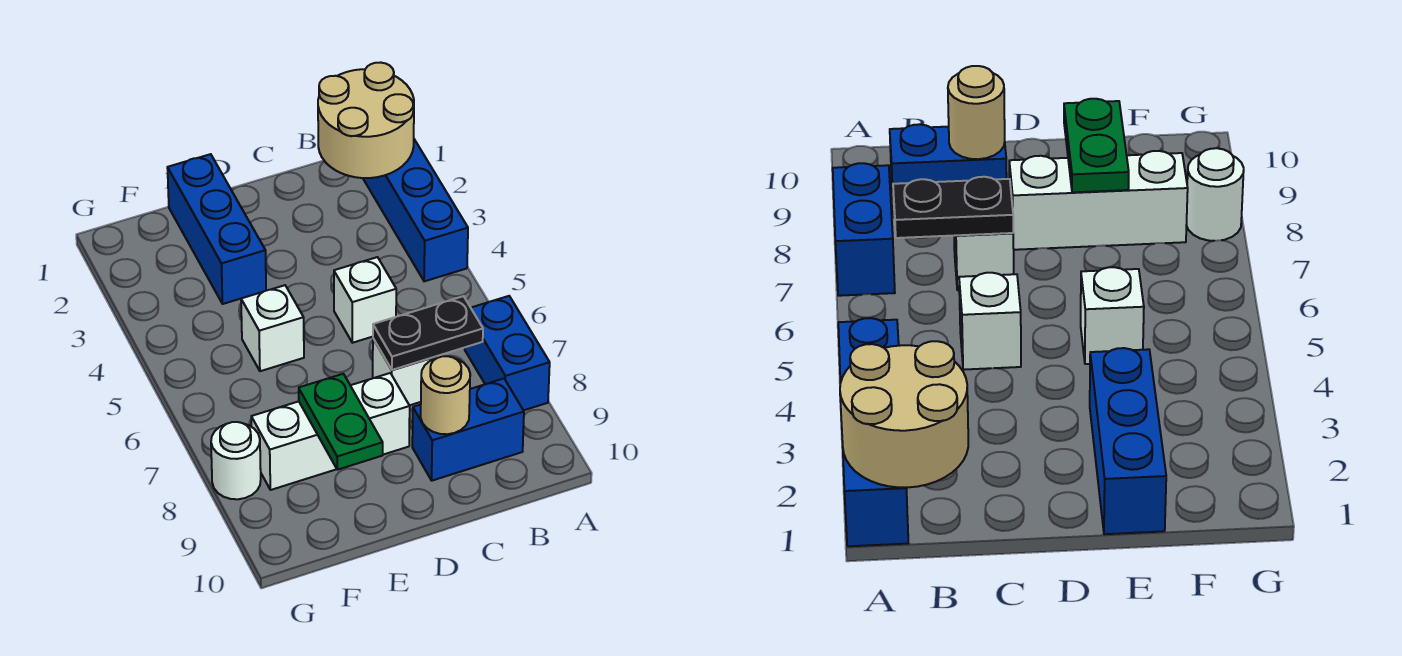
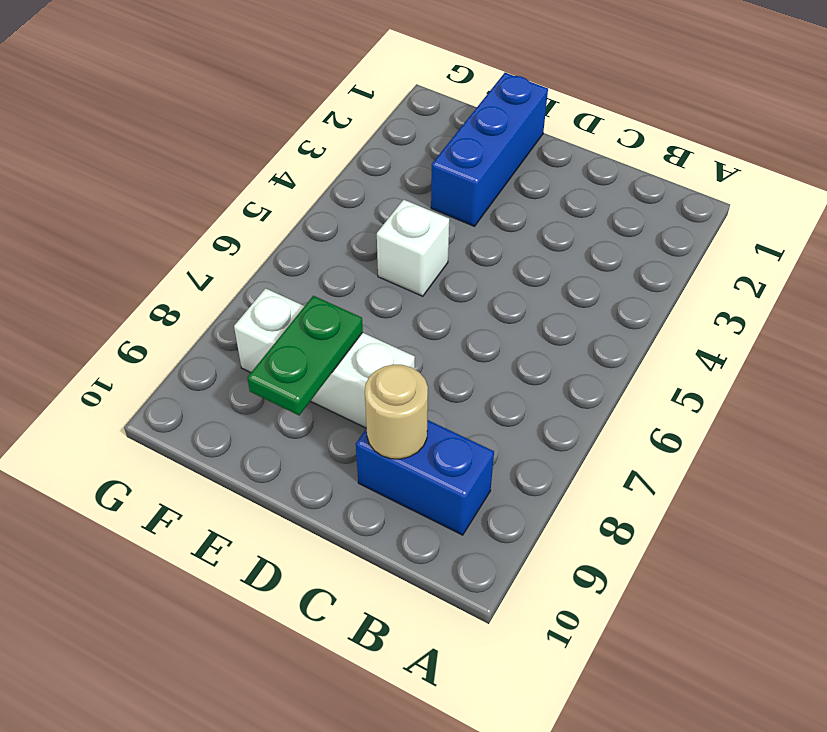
none -> blue 1x4 brick [363,139,468,281]
none -> blue 1x2 brick [465,296,550,410]
none -> white 1x1 brick [334,257,396,343]

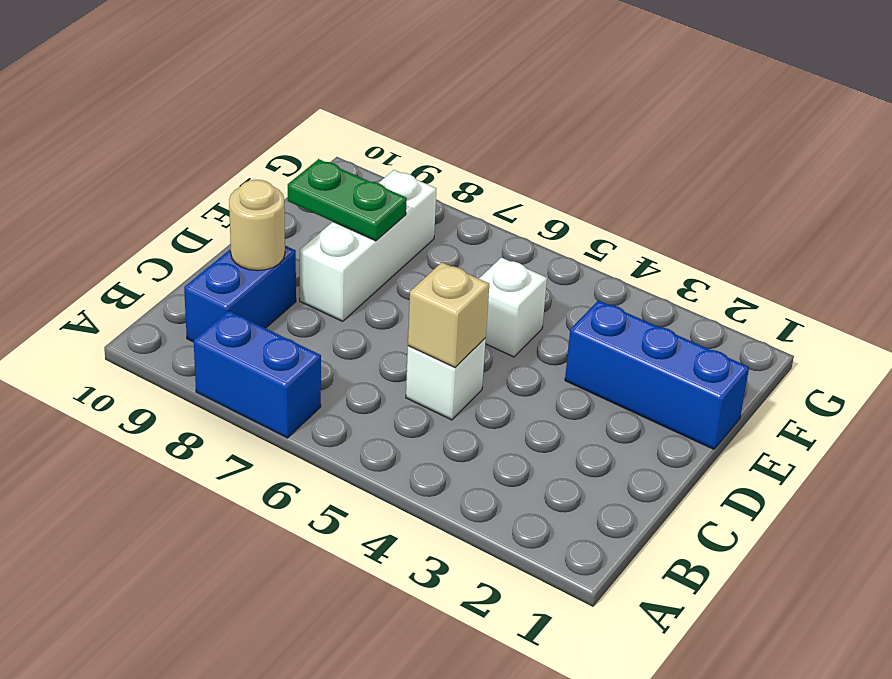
tan 1x1 brick [408,262,489,367] -> none
none -> blue 1x4 brick [363,139,468,281]
none -> white 1x1 brick [373,339,436,405]
none -> white 1x1 round brick [211,422,261,499]

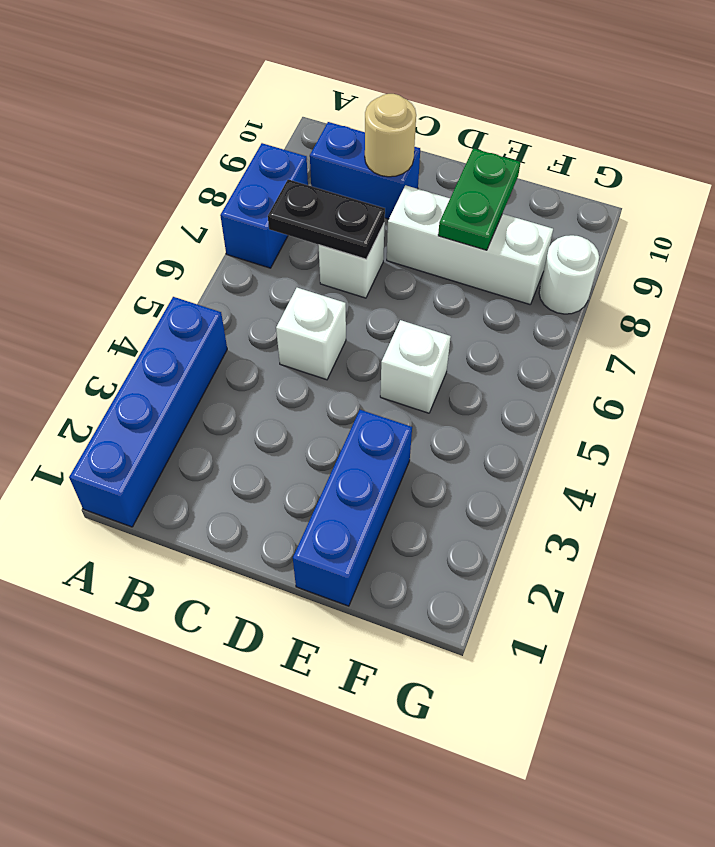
none -> tan 2x2 round brick [318,63,414,178]

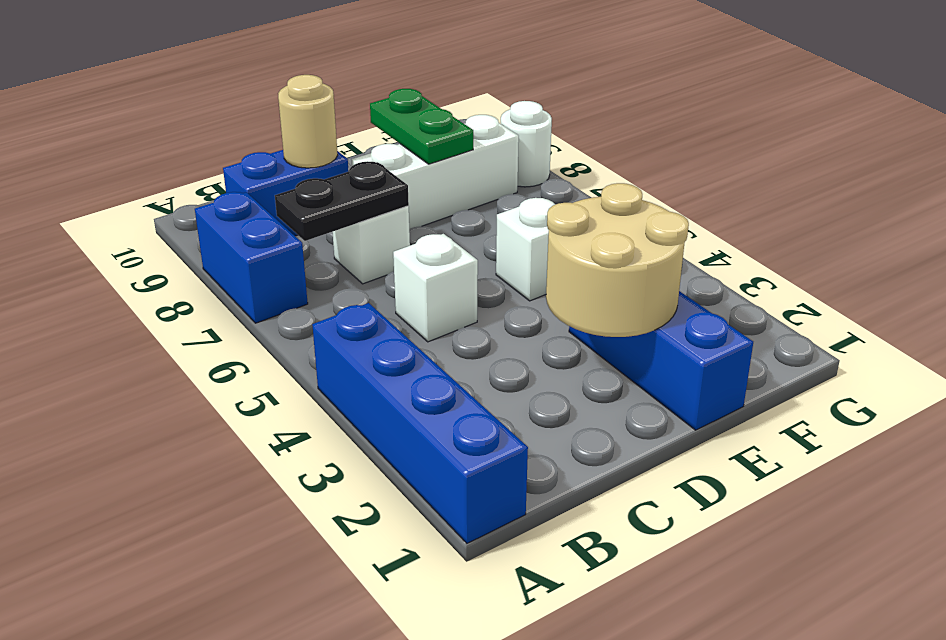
tan 2x2 round brick [546,183,689,337] -> tan 2x2 round brick moved to [318,63,414,178]

